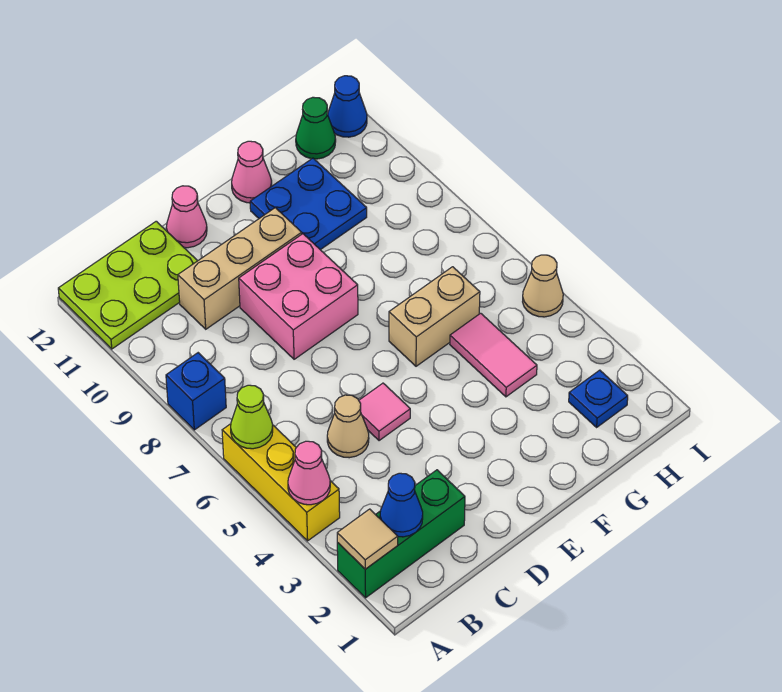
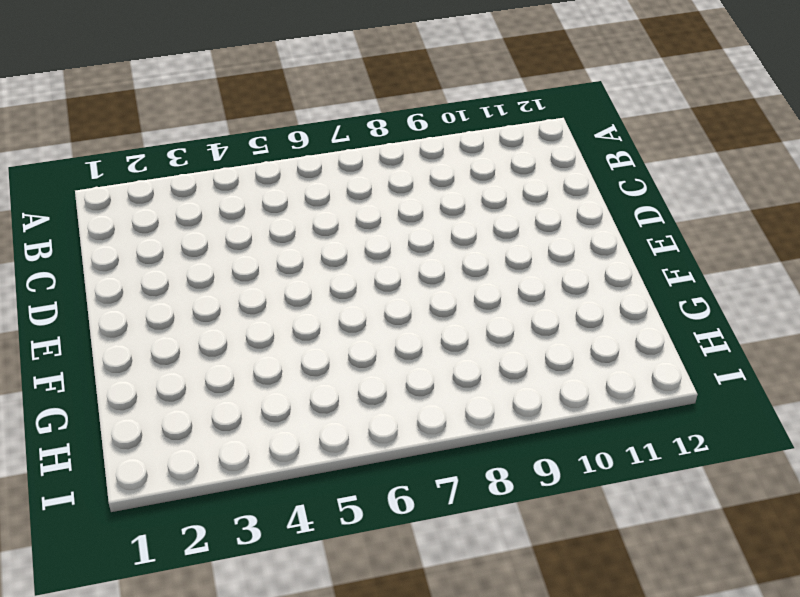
none -> green 1x3 brick [337,470,465,598]
none -> yellow 1x3 brick [222,424,340,541]
none -> blue 1x1 brick [166,353,226,430]

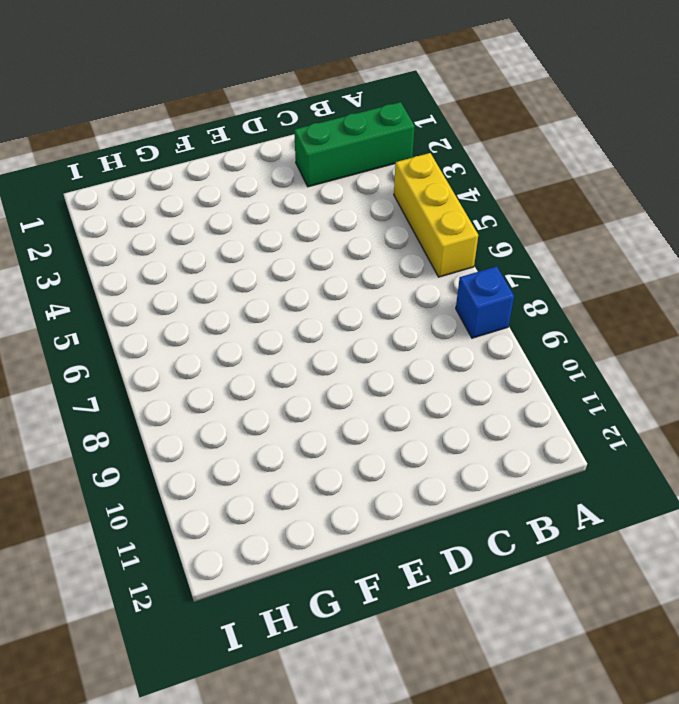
none -> lime 2x3 plate [58,221,197,349]
none -> tan 1x1 cone [327,395,369,458]
none -> tan 1x3 brick [178,208,302,329]

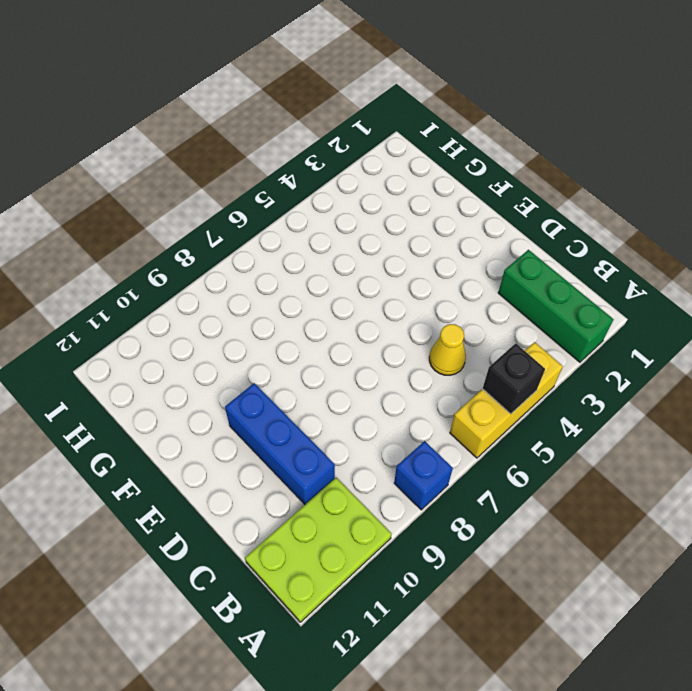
black 1x1 brick [483,343,545,414] -> none
lime 2x3 plate [245,478,392,622] -> lime 2x3 plate turned to [58,221,197,349]
yellow 1x1 cone [429,324,466,375] -> tan 1x1 cone [327,395,369,458]
blue 1x3 brick [225,383,335,504] -> tan 1x3 brick [178,208,302,329]
none -> pink 1x1 tile [359,383,410,441]
none -> pink 2x2 brick [239,234,358,359]
none -> pink 1x1 cone [166,186,207,248]

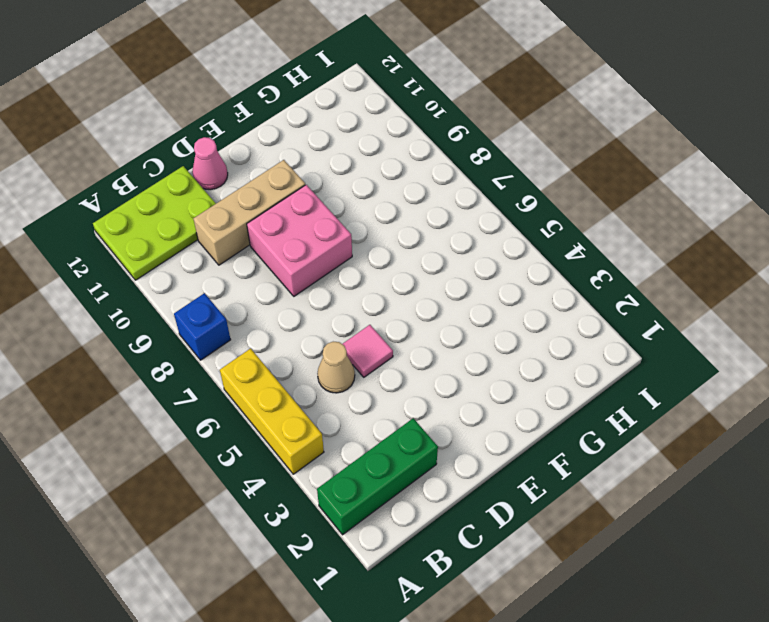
none -> tan 1x2 brick [389,267,480,366]
none -> blue 2x2 plate [250,158,367,250]
none -> pink 1x1 cone [232,141,272,203]

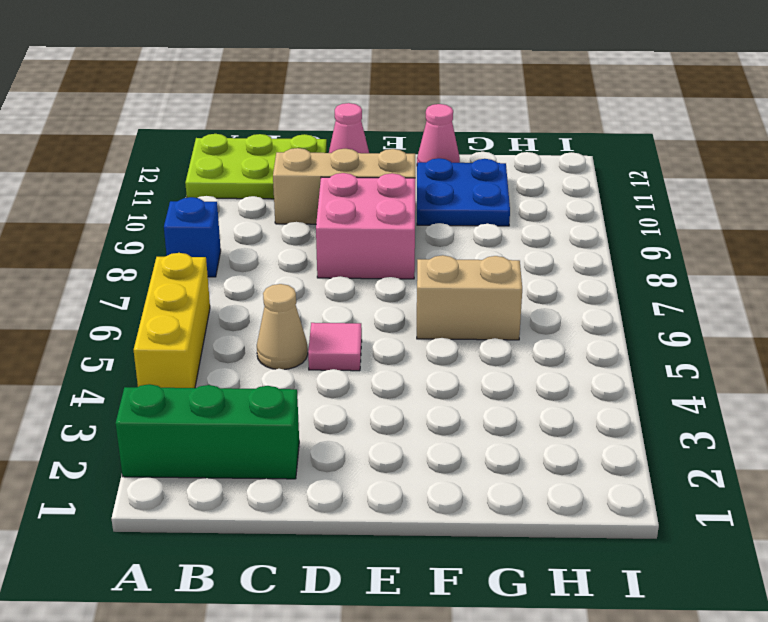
none -> pink 1x2 tile [450,313,537,397]
none -> blue 1x1 plate [569,370,628,427]
none -> green 1x1 cone [296,97,336,159]

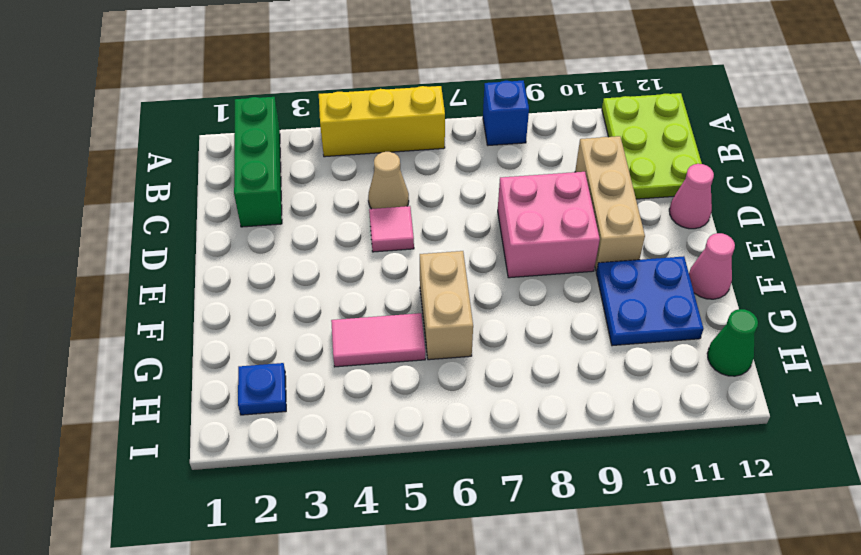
none -> tan 1x1 cone [523,255,563,317]
none -> blue 1x1 cone [328,76,367,137]
none -> tan 1x1 tile [337,509,398,569]

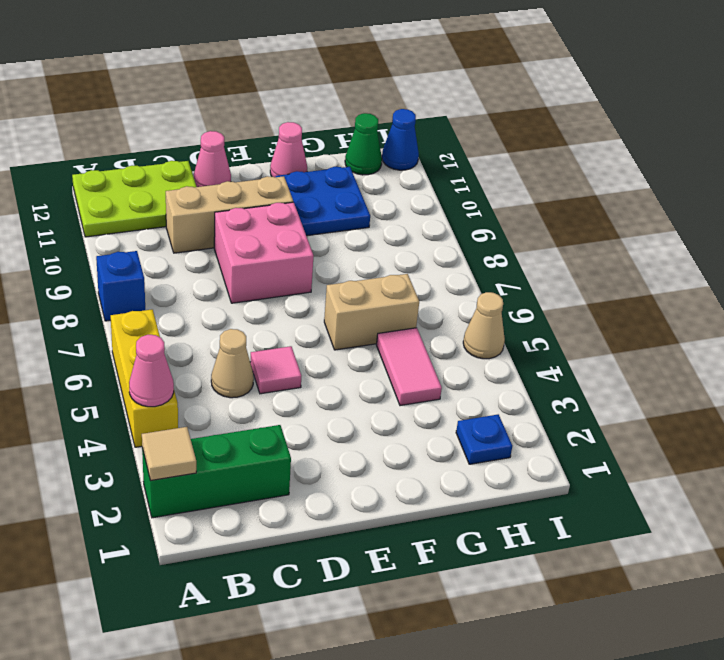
none -> lime 1x1 cone [231,385,273,449]
none -> blue 1x1 cone [380,473,423,537]

